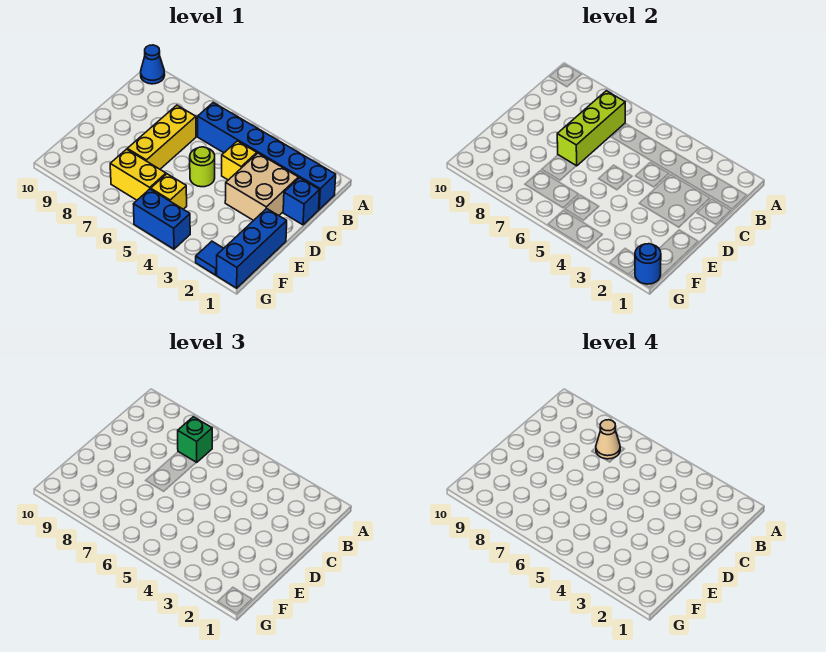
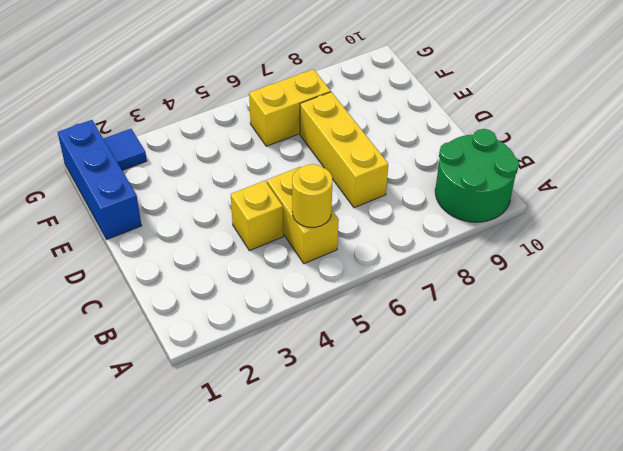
green 2x2 round brick [435,129,519,222] -> blue 1x1 cone [141,45,165,84]
yellow 1x2 brick [267,167,339,264] -> blue 1x6 brick [198,103,336,209]
yellow 1x1 round brick [292,164,332,227] -> none
none -> blue 1x1 brick [283,178,320,225]
none -> tan 2x2 brick [225,153,298,221]
none -> lime 1x1 round brick [190,147,215,187]

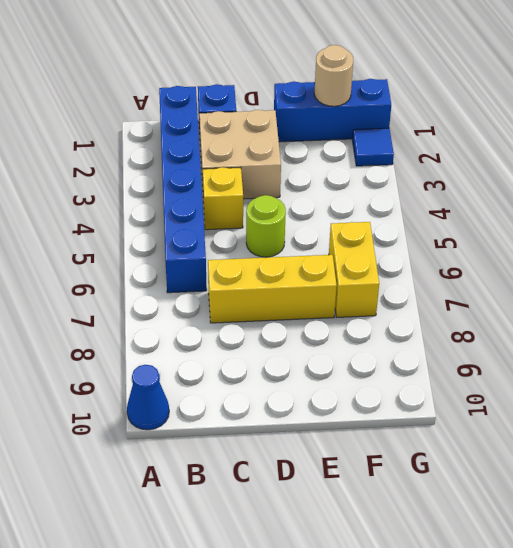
tan 1x1 round brick [314,45,353,106] -> none
none -> yellow 1x1 brick [151,174,187,209]
none -> blue 1x2 brick [134,189,190,249]
none -> lime 1x3 brick [557,91,625,166]

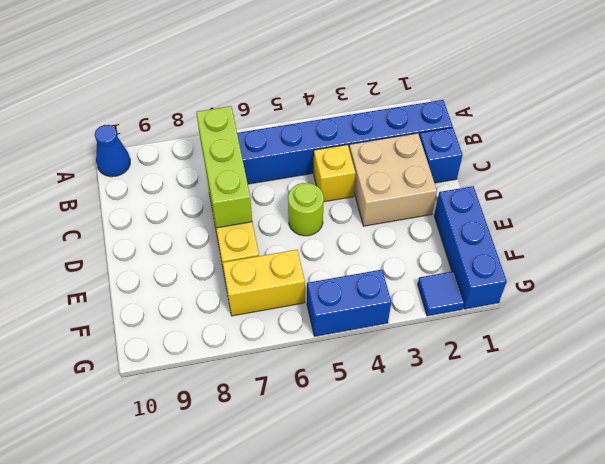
none -> yellow 1x1 brick [151,174,187,209]
none -> blue 1x1 round brick [635,244,661,284]
none -> green 1x1 brick [178,417,212,463]

